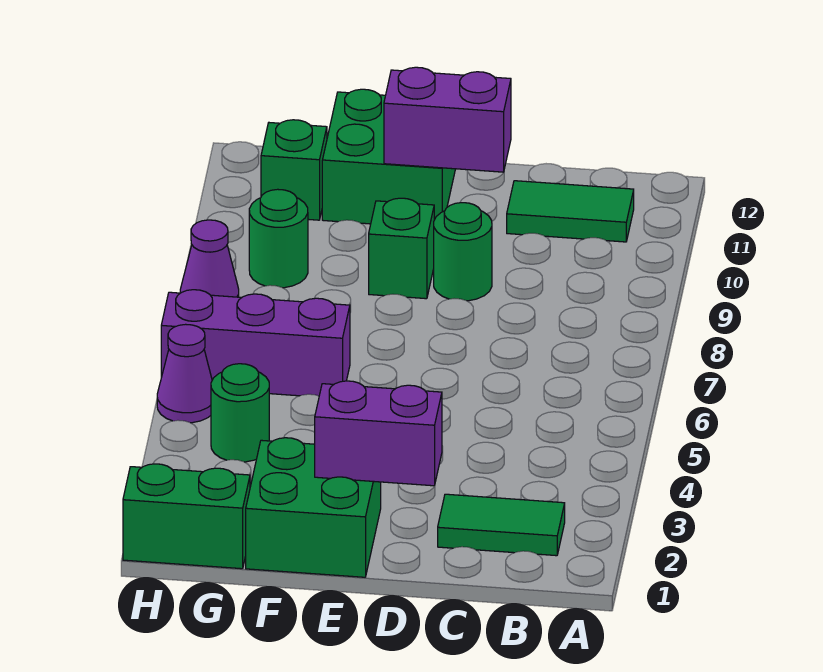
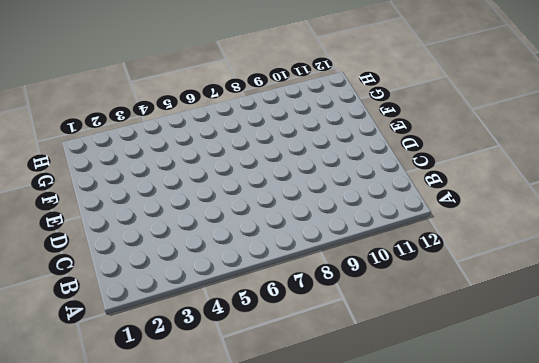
none -> green 1x2 tile [438,494,565,556]
none -> green 1x2 tile [507,181,634,242]
none -> green 1x1 round brick [434,203,492,301]

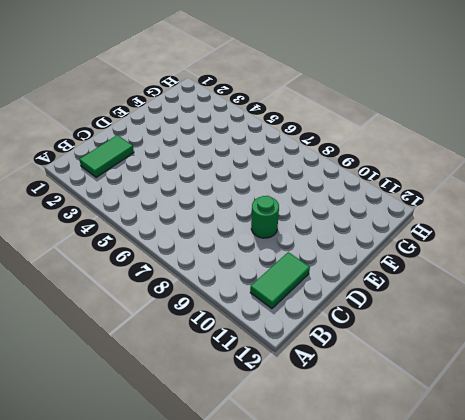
none -> green 2x2 brick [246,438,381,577]
none -> green 1x1 brick [369,198,434,299]
none -> green 2x2 brick [322,89,455,224]

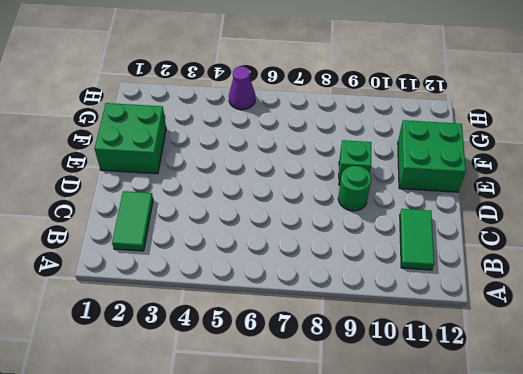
none -> purple 1x3 brick [161,290,350,396]
none -> green 1x2 brick [123,464,250,569]
none -> green 1x1 round brick [211,364,269,462]

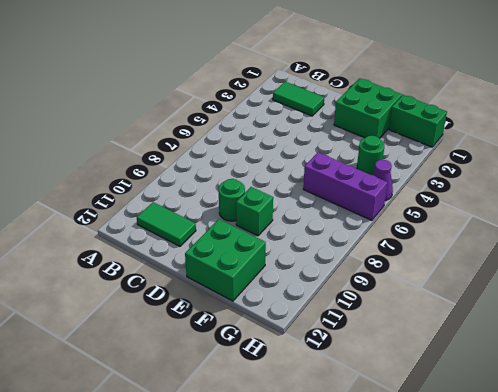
none -> green 1x1 round brick [249,189,308,288]
none -> green 1x1 brick [261,120,327,220]
none -> purple 1x1 cone [180,220,239,297]

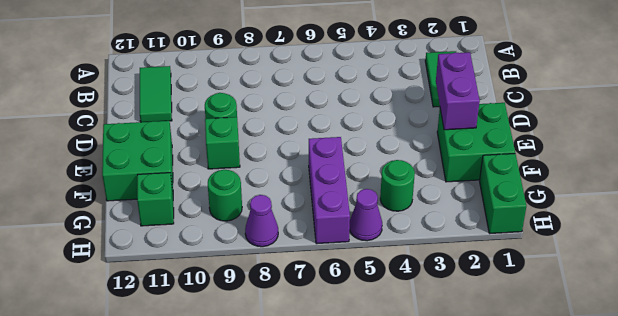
none -> purple 1x2 brick [384,67,511,172]

